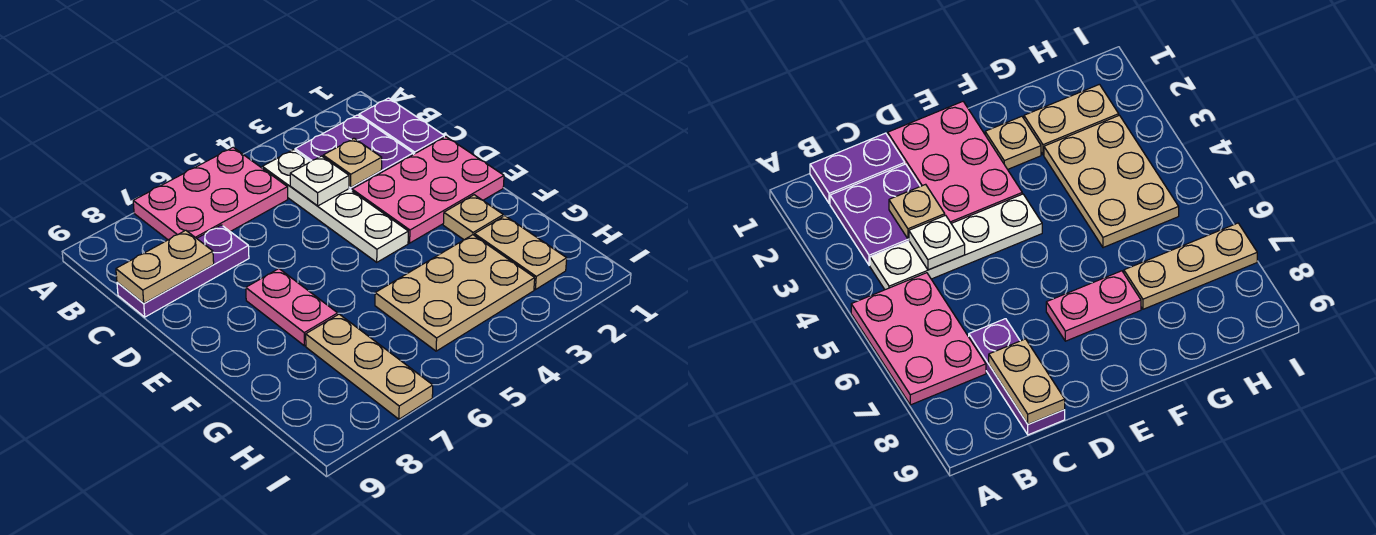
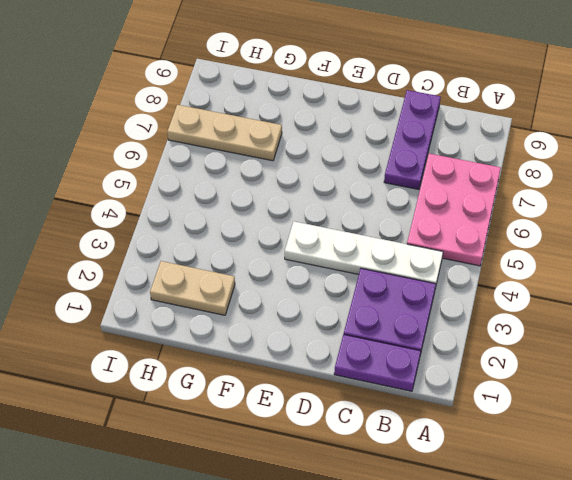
none -> pink 2x3 plate [352,137,504,243]
none -> pink 1x2 plate [246,269,338,346]
none -> tan 1x1 plate [443,195,503,240]

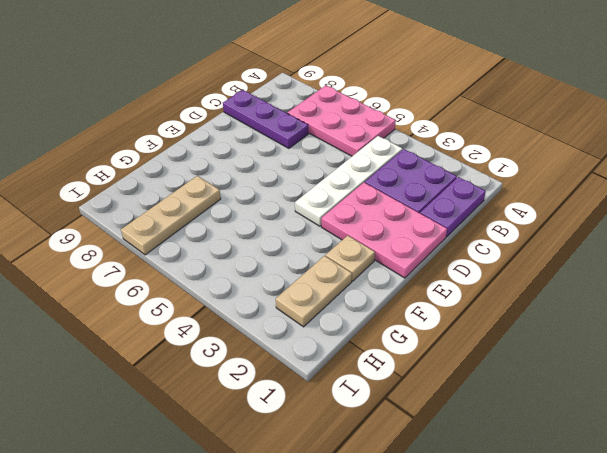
none -> pink 1x2 plate [246,269,338,346]
none -> tan 2x3 plate [375,235,535,351]
none -> tan 1x1 plate [323,138,382,188]

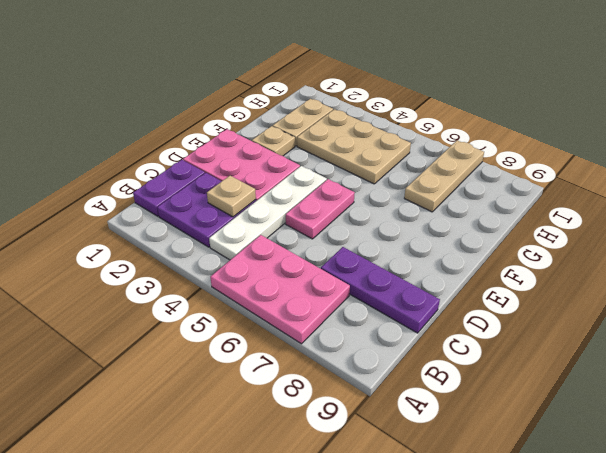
pink 1x2 plate [286,179,355,239] -> pink 1x2 plate moved to [246,269,338,346]
none -> white 1x1 plate [290,156,349,206]
none -> tan 1x2 plate [116,230,214,303]

